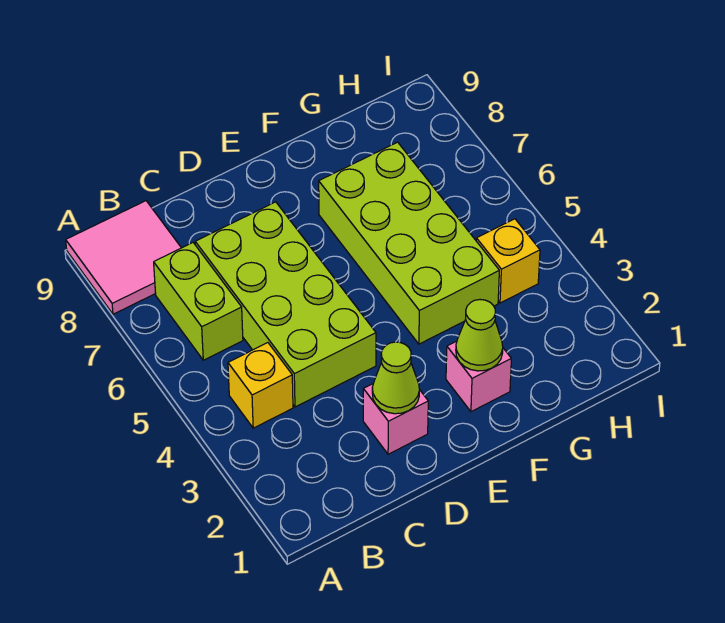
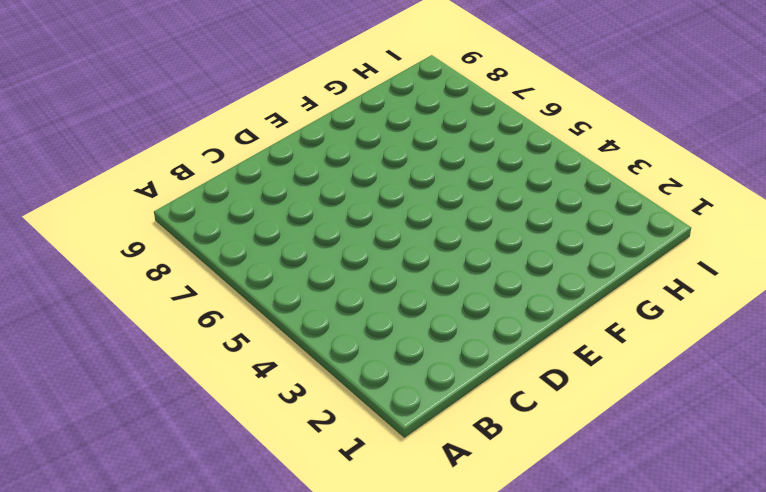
none -> pink 2x2 tile [66,201,181,314]
none -> yellow 1x1 brick [228,343,293,428]

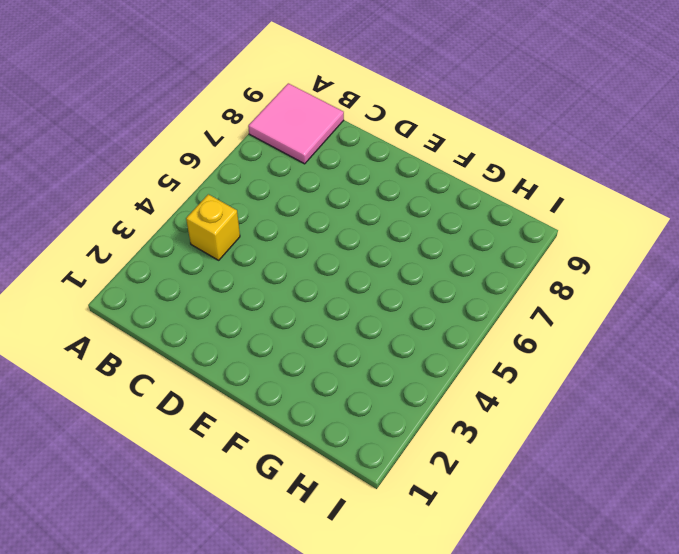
none -> lime 1x2 brick [154,243,243,360]
none -> lime 2x4 brick [195,202,376,407]

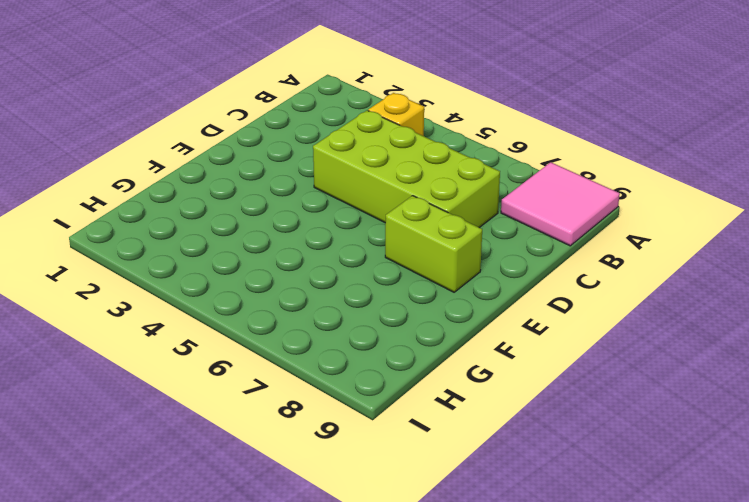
lime 1x2 brick [385,196,482,292] -> lime 1x2 brick moved to [154,243,243,360]
none -> pink 1x1 brick [363,384,428,454]
none -> pink 1x1 brick [446,341,511,412]

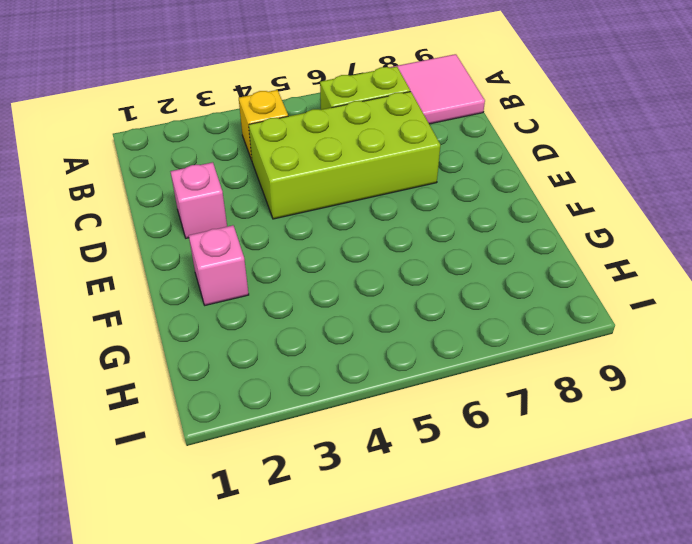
none -> lime 2x4 brick [319,142,499,344]
none -> yellow 1x1 brick [476,219,540,303]

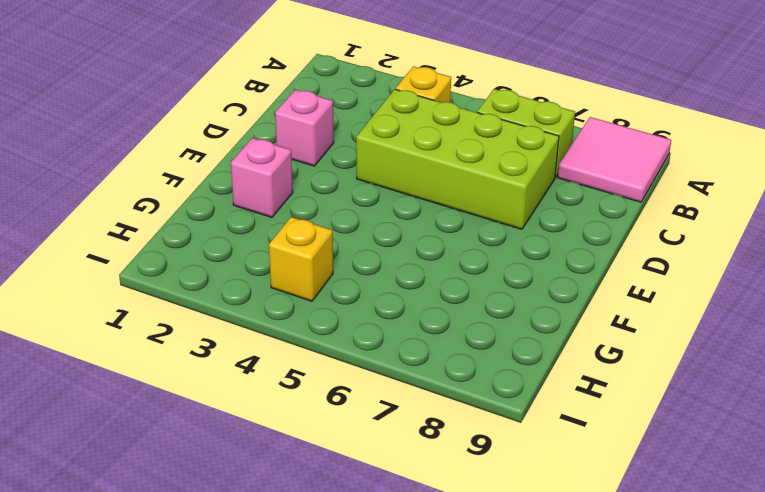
none -> lime 2x4 brick [319,142,499,344]
none -> lime 1x1 cone [372,342,419,414]

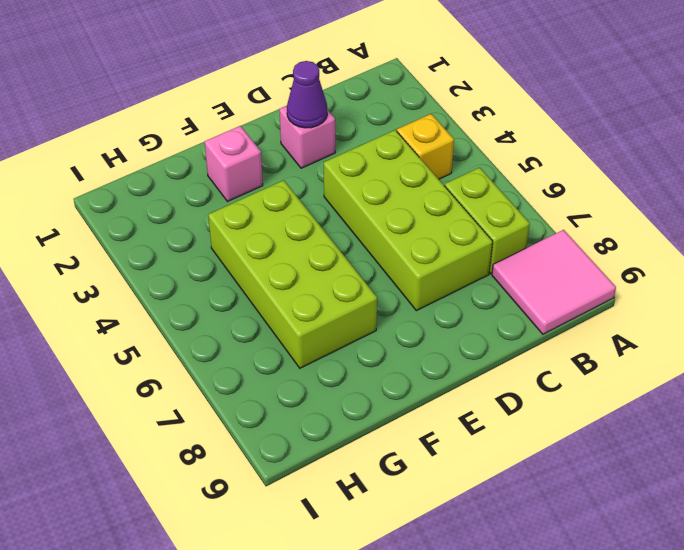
purple 1x1 cone [287,61,327,128] -> lime 1x1 cone [372,342,419,414]
none -> yellow 1x1 brick [476,219,540,303]
none -> lime 1x1 cone [456,300,503,371]

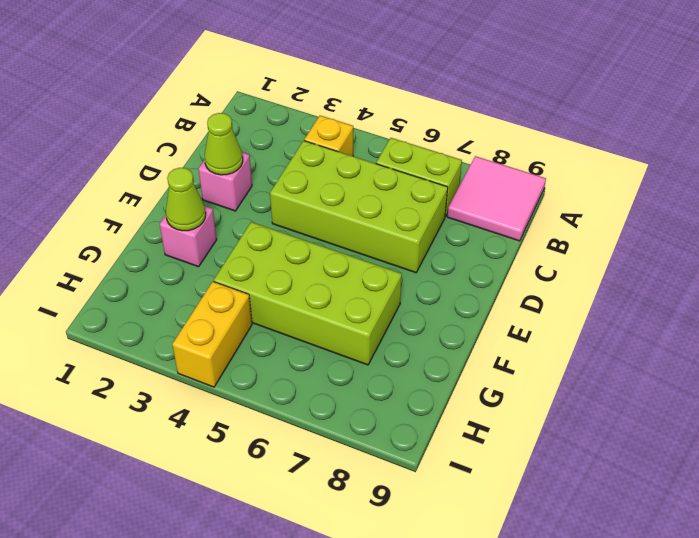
yellow 1x2 brick [172,282,252,387] -> yellow 1x1 brick [476,219,540,303]

